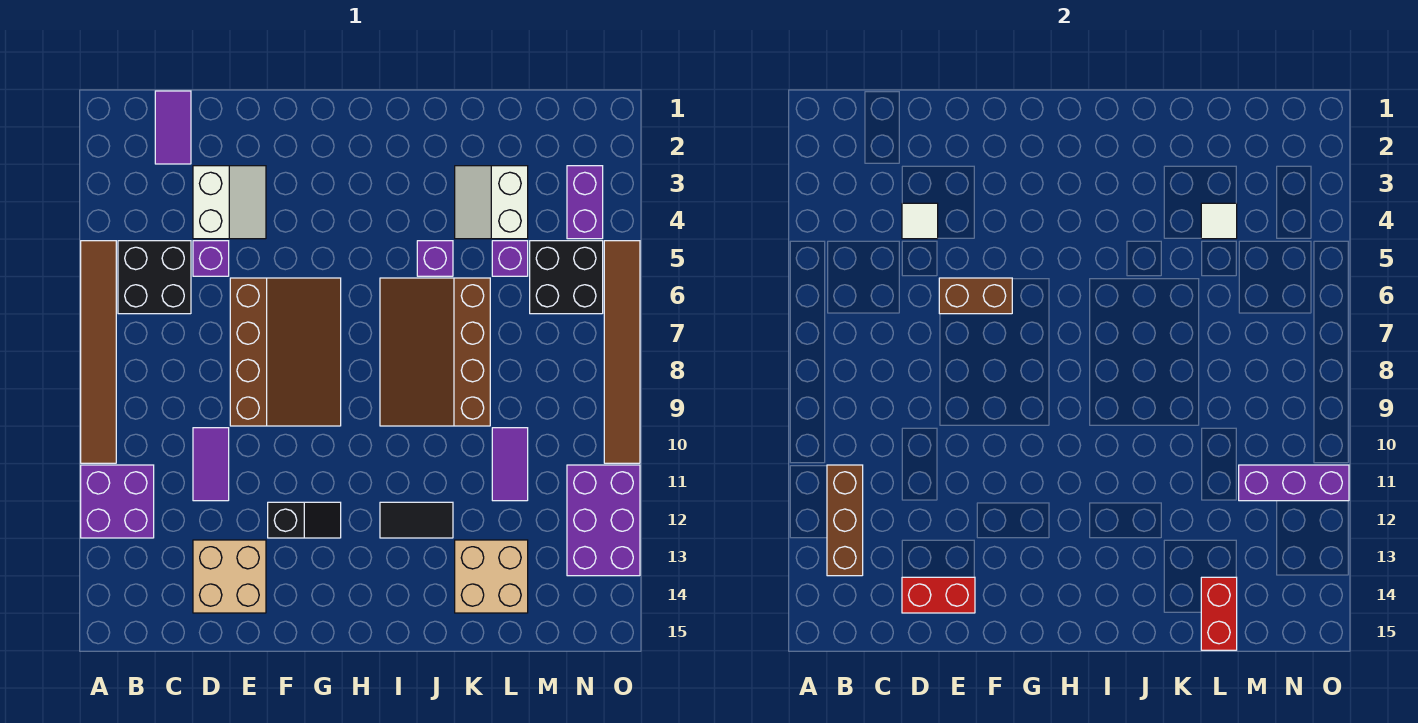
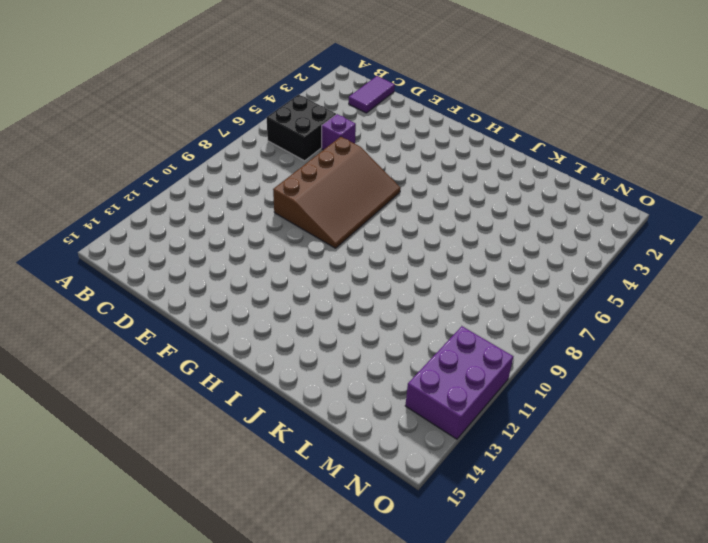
none -> brown 1x6 tile [81,241,116,463]
none -> purple 2x2 brick [81,465,154,538]
none -> white 2x2 slope [193,166,266,239]

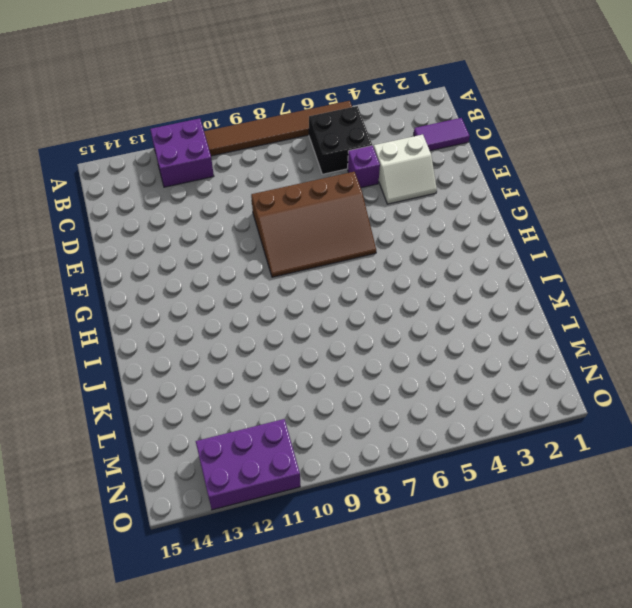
none -> purple 1x2 tile [193,428,229,501]
none -> tan 2x2 brick [193,540,266,613]
none -> black 1x2 slope [268,502,341,538]

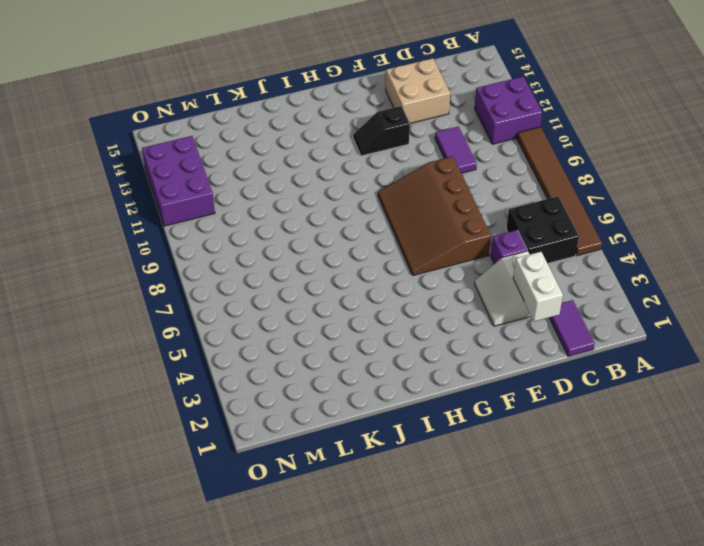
white 1x2 brick [513,252,563,322] -> none
none -> brown 3x4 slope [380,278,490,426]
none -> black 1x2 tile [380,502,453,538]
none -> purple 1x1 brick [417,241,453,276]

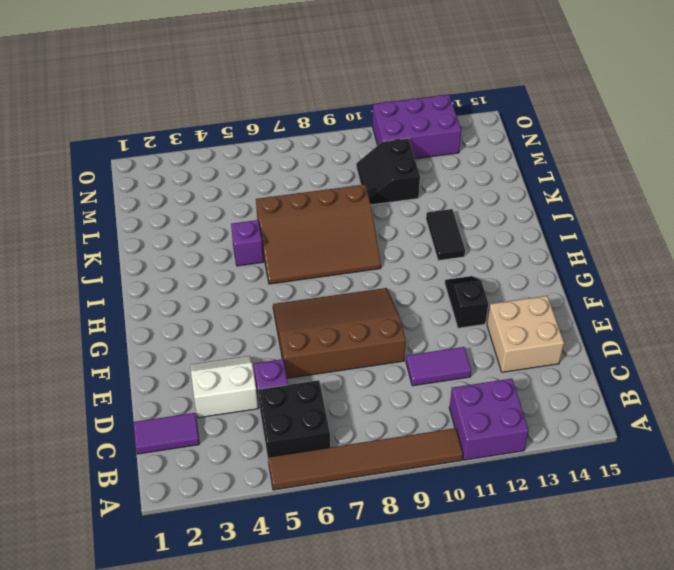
black 2x2 slope [356,138,420,205] -> purple 1x2 tile [492,428,528,501]
none -> white 2x2 slope [455,166,528,239]
none -> tan 2x2 brick [455,540,528,613]
none -> purple 1x1 brick [492,241,528,276]

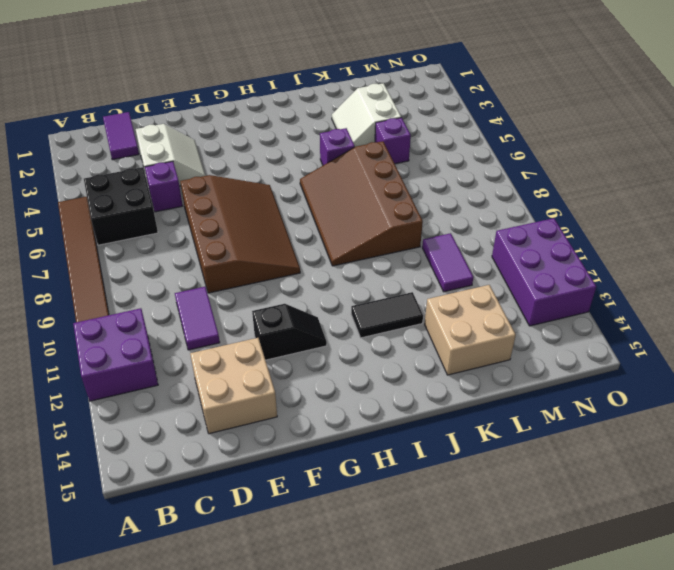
none -> black 2x2 brick [530,241,603,314]
none -> purple 1x2 brick [567,166,603,239]
none -> brown 1x6 tile [604,241,640,463]

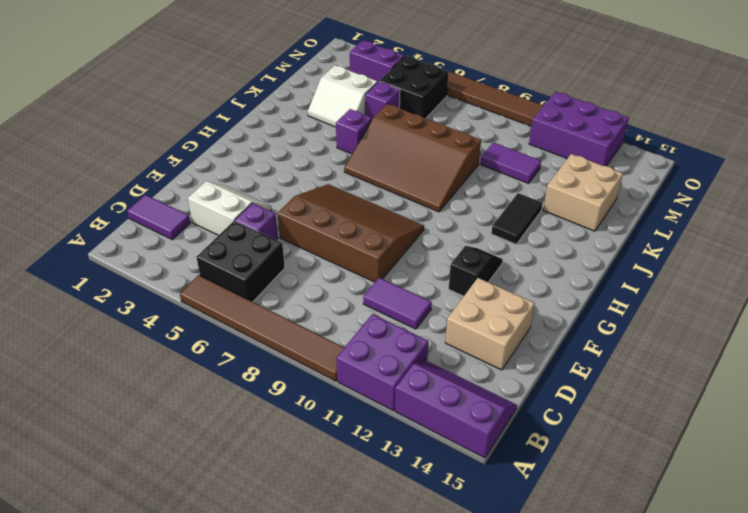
purple 2x3 slope [395,362,517,458] -> none
none -> brown 1x3 brick [827,465,863,576]
none -> white 1x1 tile [902,203,938,239]
none -> red 1x2 brick [902,577,975,613]

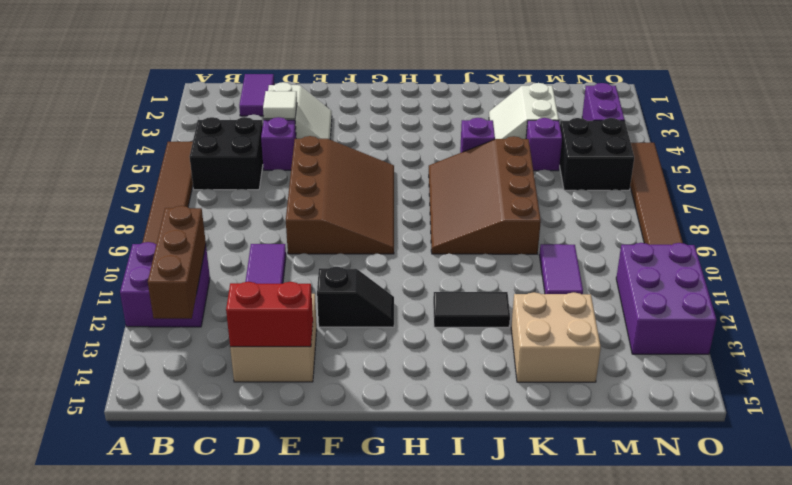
none -> brown 1x2 brick [939,278,1012,314]
none -> white 1x1 tile [1201,203,1237,239]
none -> red 1x2 brick [1201,577,1237,650]

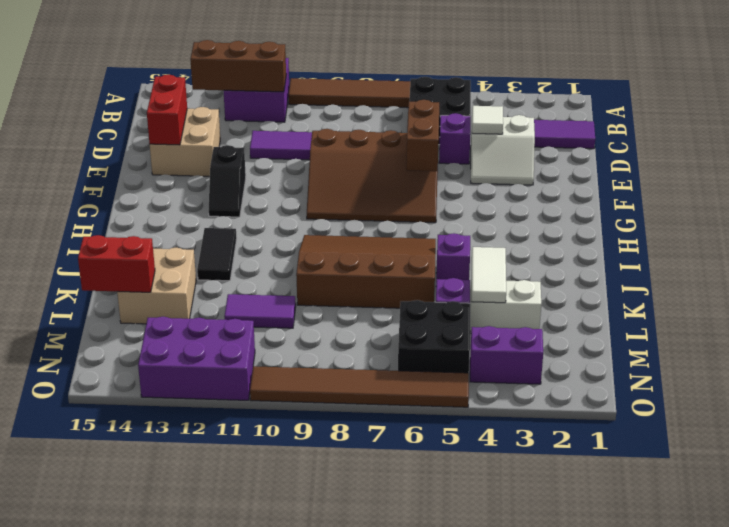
white 1x2 tile [472,247,506,303] -> white 1x1 tile [1201,203,1237,239]
none -> purple 1x3 brick [1239,465,1349,501]

